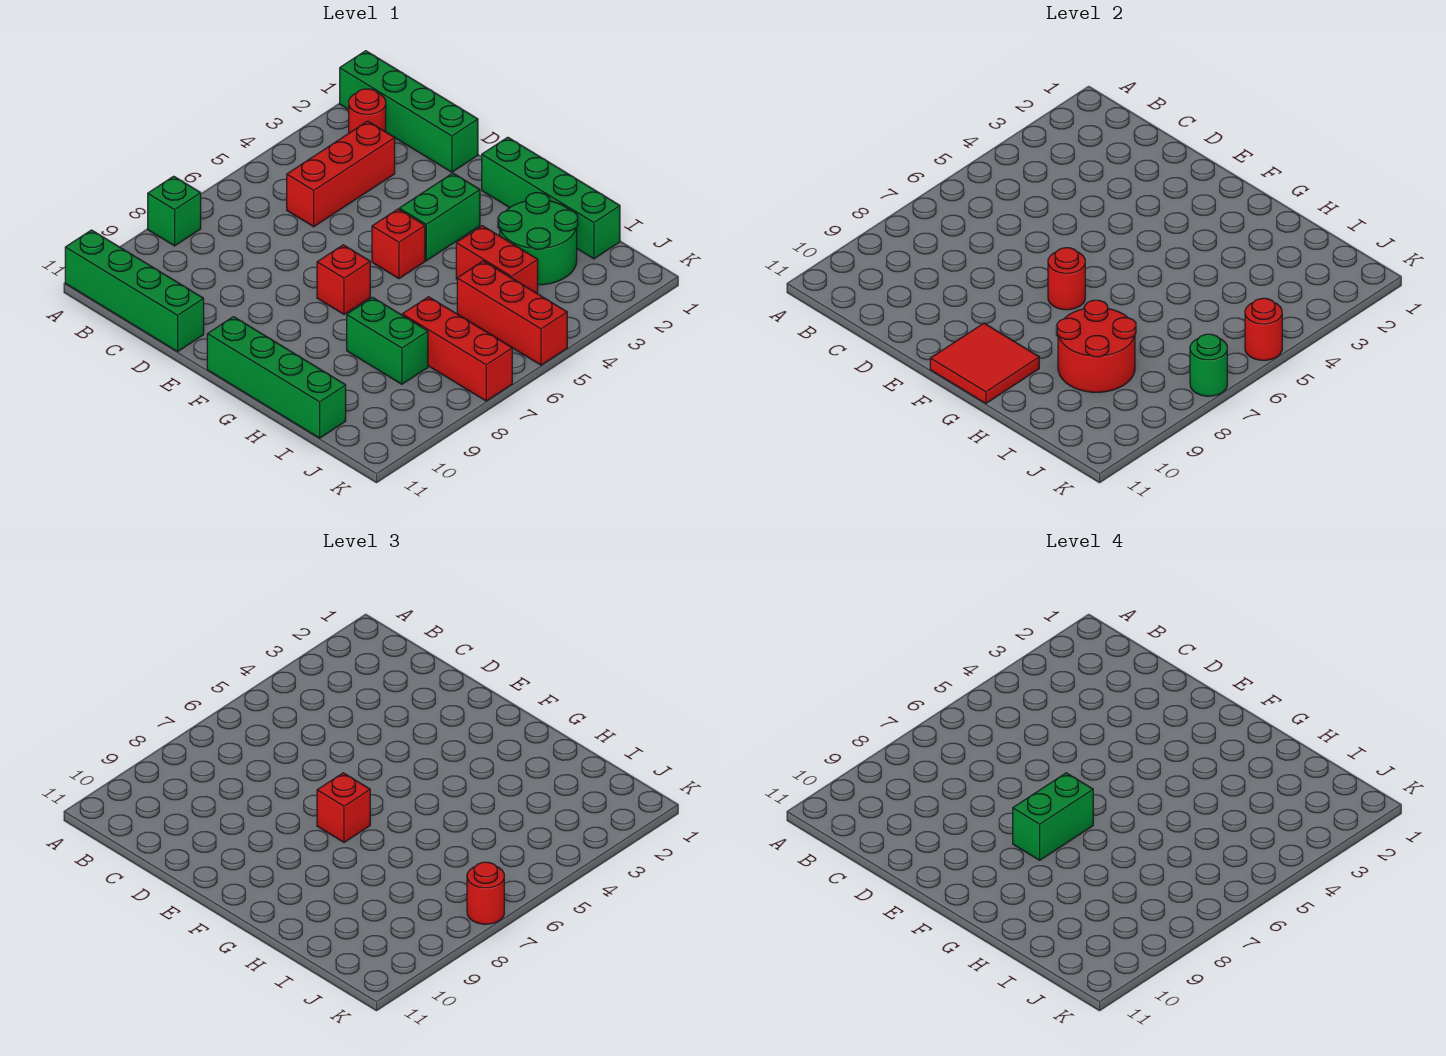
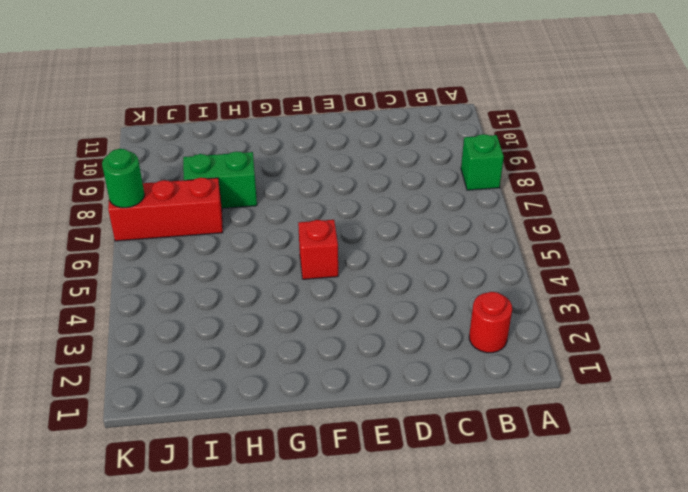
none -> green 1x4 brick [340,51,478,172]
none -> green 1x4 brick [65,230,204,352]
none -> red 1x3 brick [287,121,395,227]

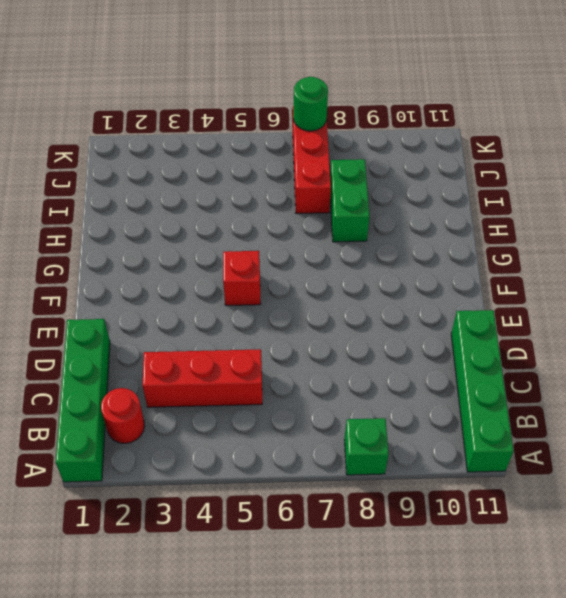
none -> green 1x4 brick [482,137,620,259]
none -> green 1x2 brick [399,173,480,261]
none -> red 1x1 brick [317,245,370,314]

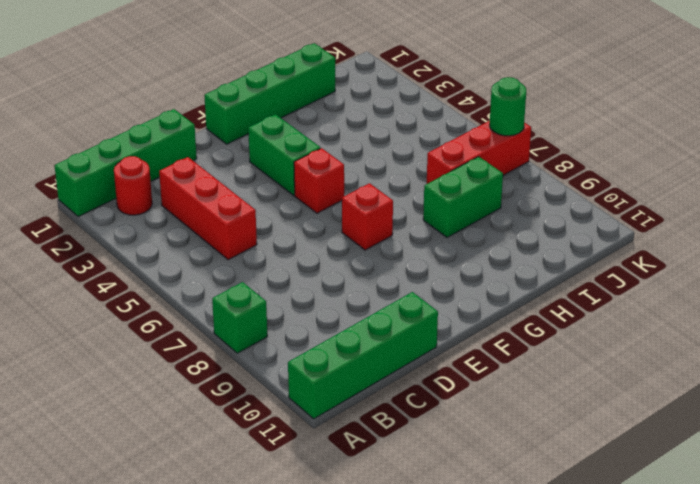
none -> green 1x4 brick [207,317,346,438]
none -> green 2x2 round brick [499,193,578,285]
none -> red 1x2 brick [456,226,538,294]

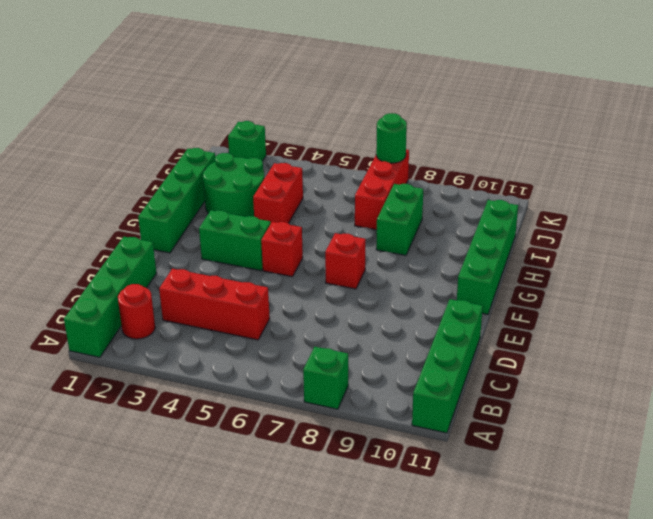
green 1x1 brick [228,121,266,161] -> none
none -> red 1x3 brick [457,261,567,365]
none -> red 1x1 round brick [1048,248,1085,310]
none -> red 2x2 tile [930,323,1039,404]

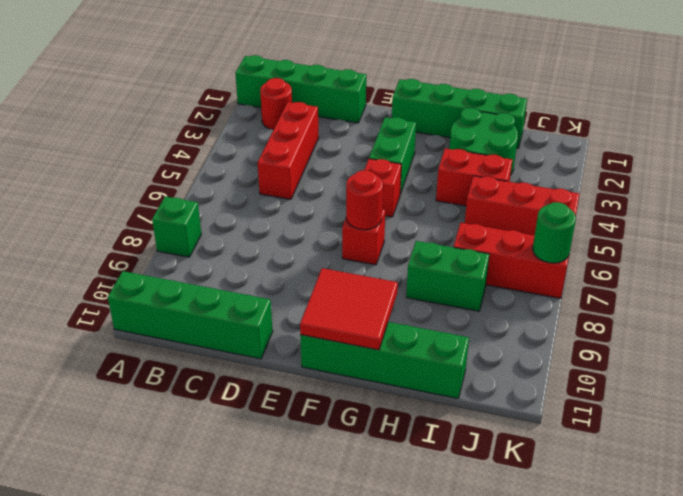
none -> red 2x2 round brick [1057,300,1136,392]
none -> red 1x1 round brick [1245,298,1282,360]
none -> red 1x1 brick [317,773,370,842]

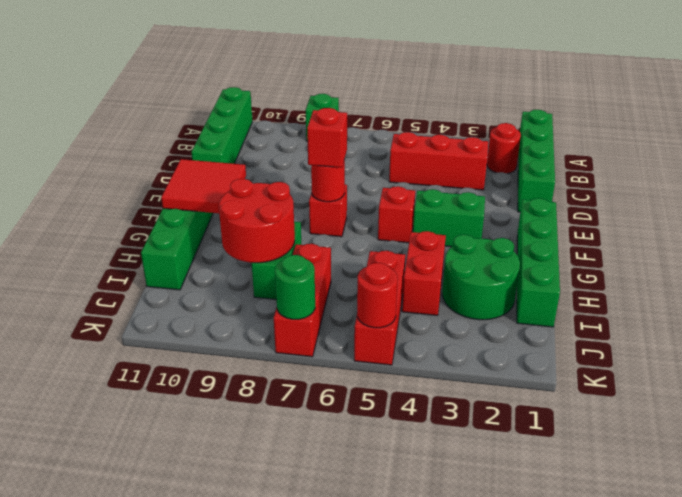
none -> red 1x1 round brick [467,862,504,924]
none -> green 1x2 brick [1013,773,1093,860]

